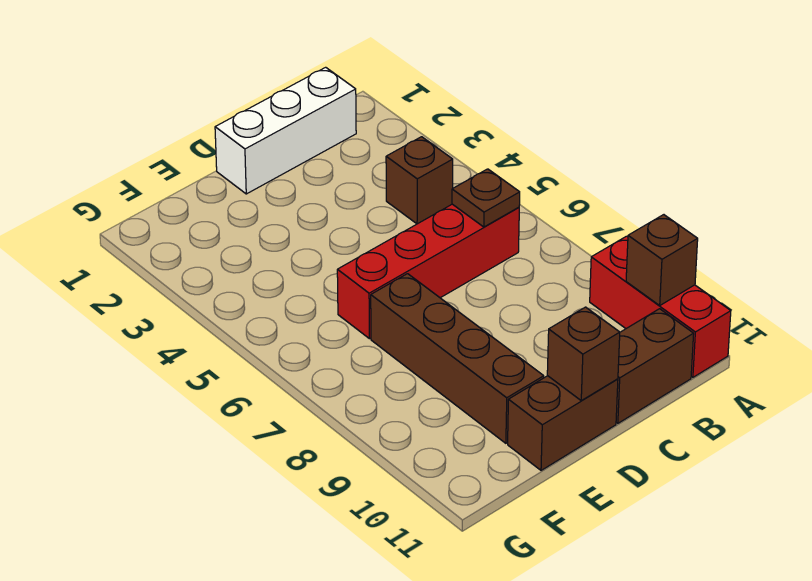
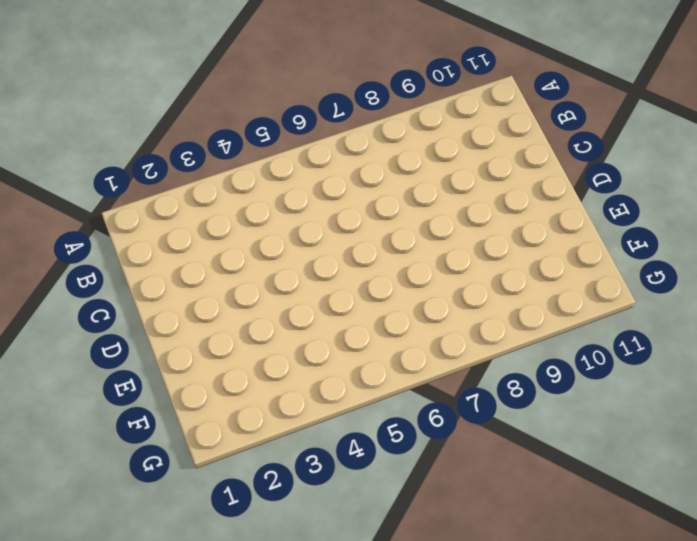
none -> red 1x3 brick [590,236,731,377]
none -> white 1x3 brick [215,67,356,194]

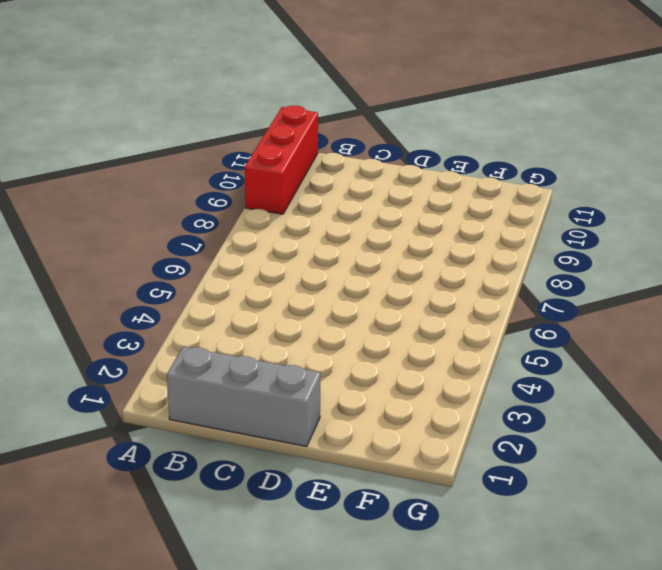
grey 1x3 brick [167,347,320,446] -> white 1x3 brick [215,67,356,194]
none -> brown 1x1 brick [386,137,453,224]
none -> red 1x4 brick [337,204,519,339]

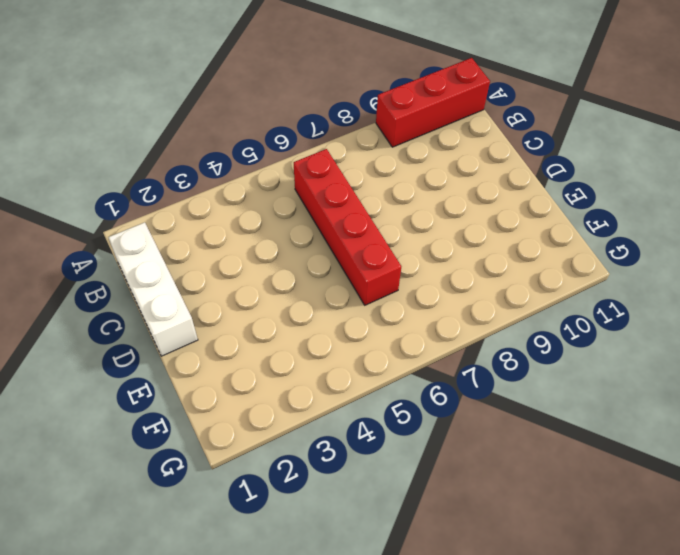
none -> brown 1x1 brick [386,137,453,224]
none -> brown 1x2 brick [616,309,694,423]

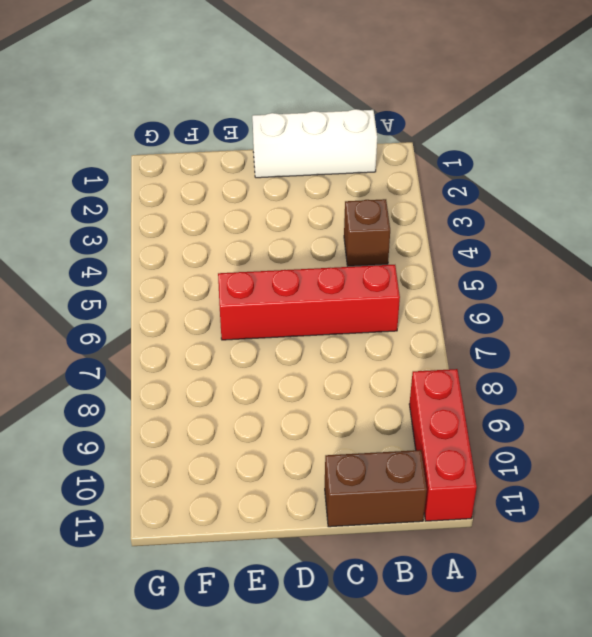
none -> brown 1x2 brick [508,376,618,470]
none -> brown 1x4 brick [371,274,544,443]

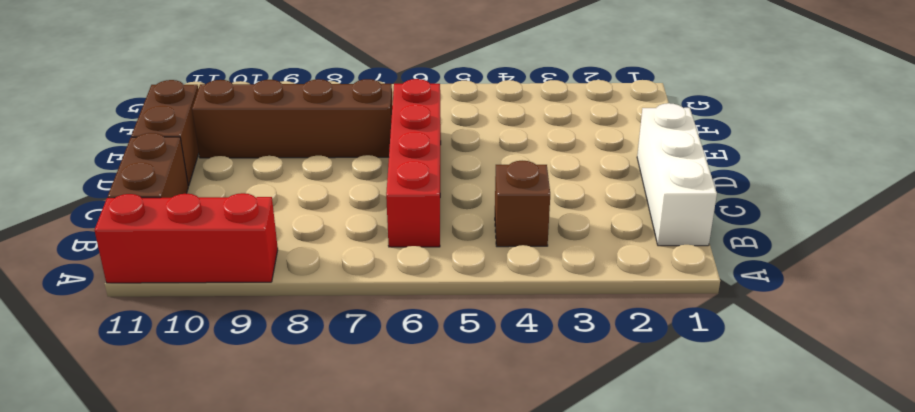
none -> brown 1x1 brick [626,215,698,305]
none -> brown 1x1 plate [452,169,520,227]

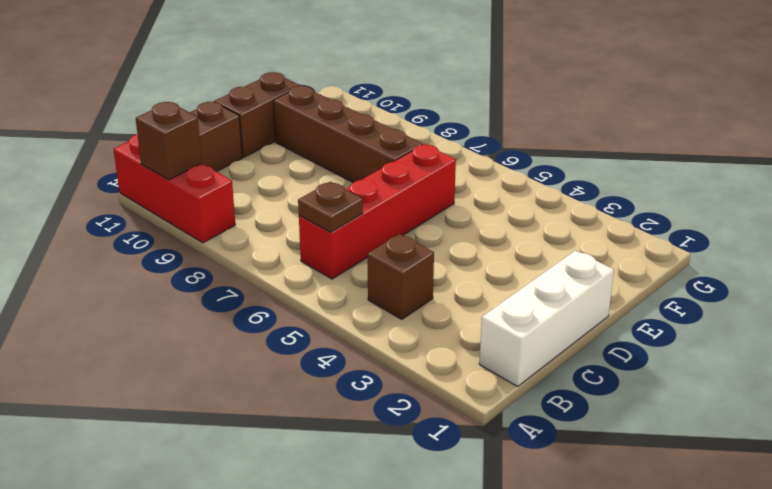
none -> brown 1x1 brick [547,307,620,401]

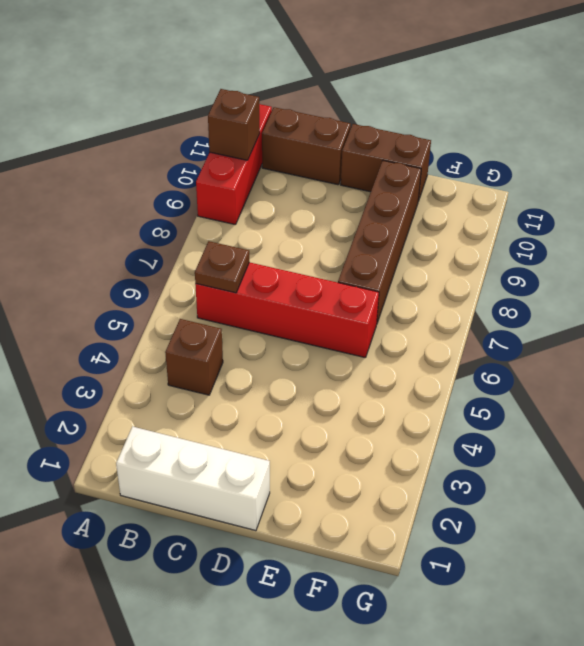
none -> brown 1x1 brick [547,307,620,401]

